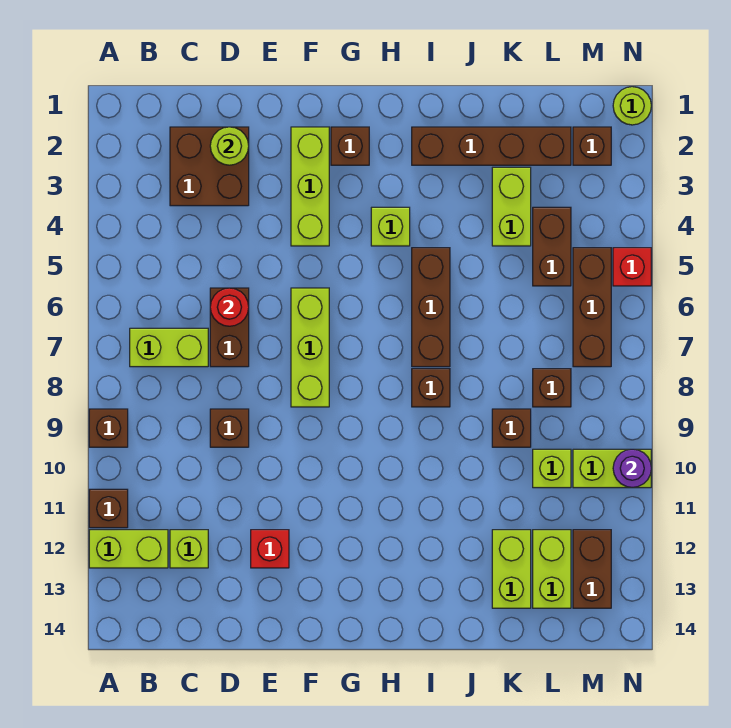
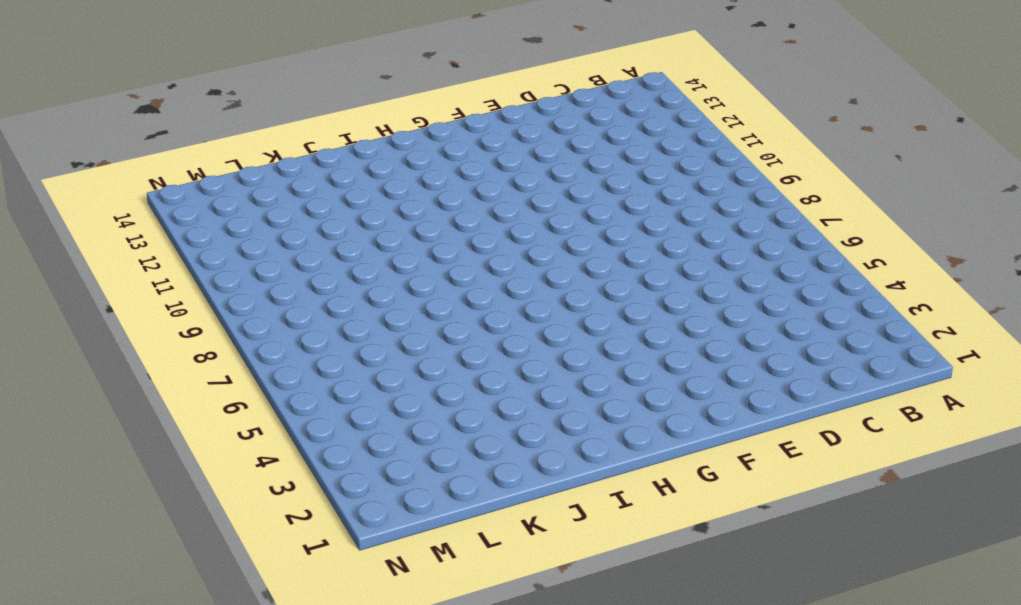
none -> brown 1x1 brick [89,409,128,447]
none -> brown 1x1 brick [89,489,128,528]
none -> lime 1x2 brick [89,530,168,568]
none -> lime 1x2 brick [130,328,208,367]

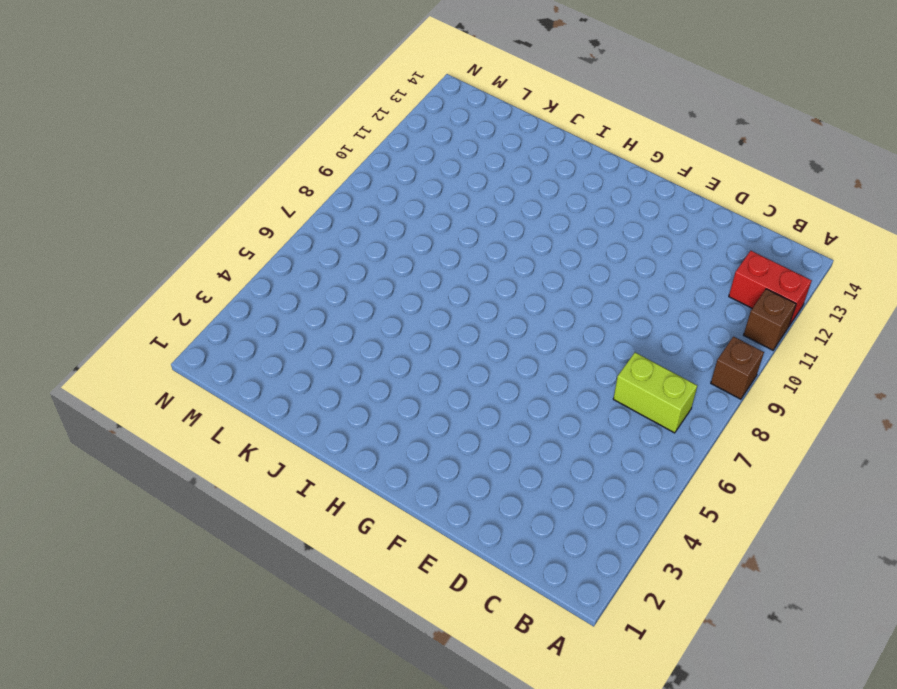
red 1x2 brick [729,251,812,326] -> lime 1x2 brick [89,530,168,568]
none -> brown 2x2 brick [170,127,249,206]
none -> lime 1x1 brick [170,530,208,568]
none -> brown 1x2 brick [210,288,249,367]
none -> brown 1x1 brick [210,409,249,447]

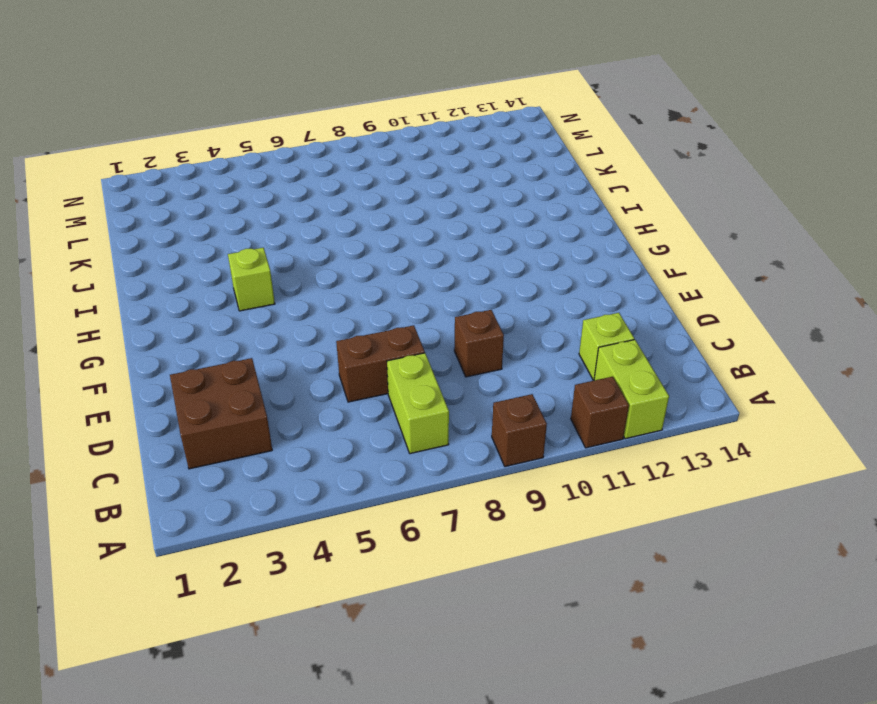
none -> red 1x1 brick [251,530,289,568]
none -> lime 1x3 brick [291,127,329,246]
none -> lime 1x3 brick [291,288,329,407]
none -> brown 1x1 brick [331,127,369,165]

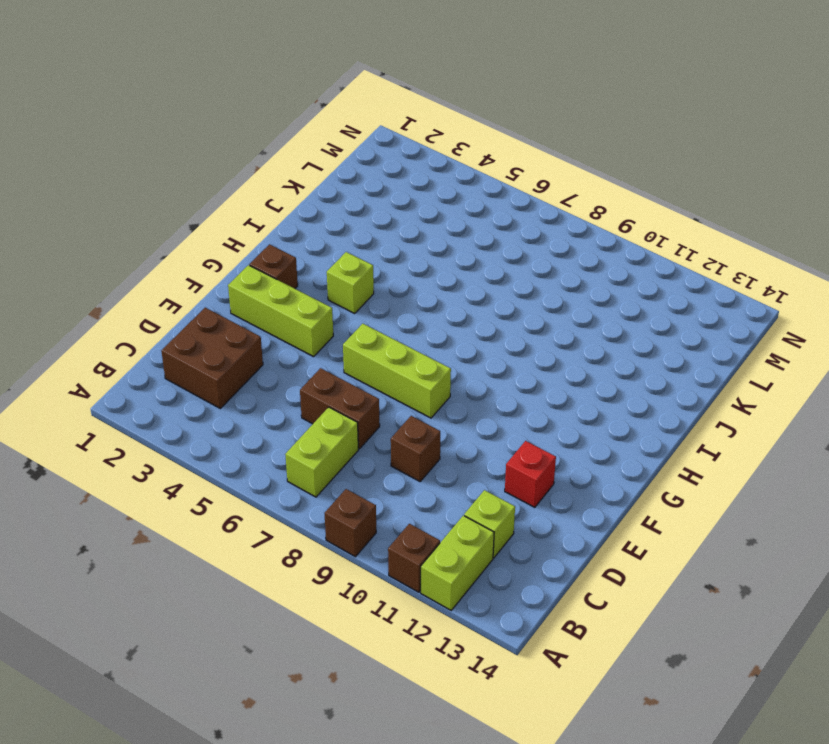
none -> brown 1x4 brick [412,127,571,165]
none -> brown 1x3 brick [412,248,450,367]
none -> brown 1x1 brick [412,369,450,407]
none -> lime 1x2 brick [492,167,531,246]

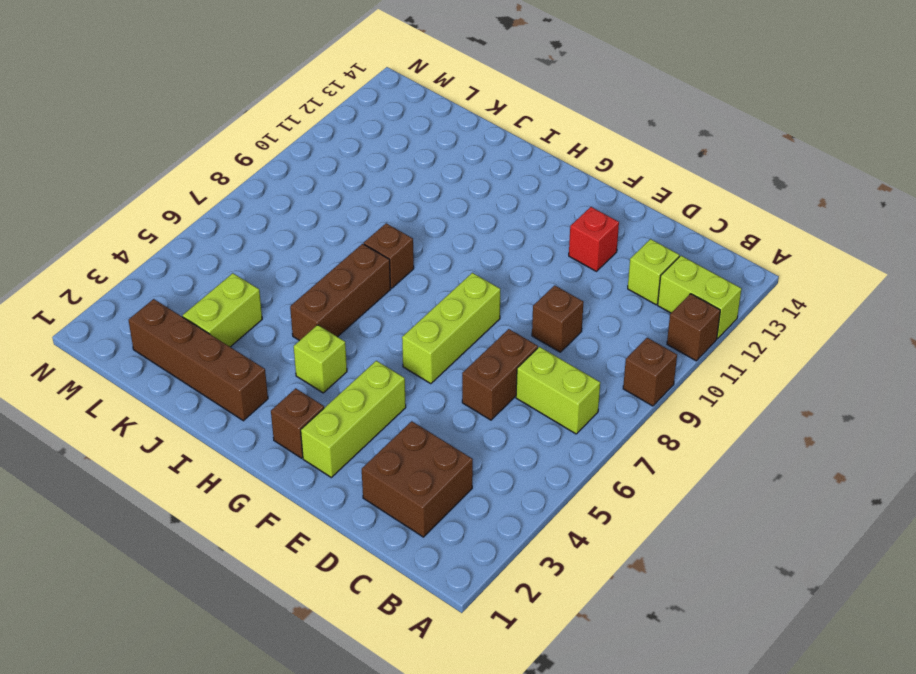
none -> brown 1x1 brick [492,409,531,447]
none -> lime 1x2 brick [492,530,531,608]
none -> brown 1x2 brick [533,207,571,286]
none -> brown 1x1 brick [533,369,571,407]

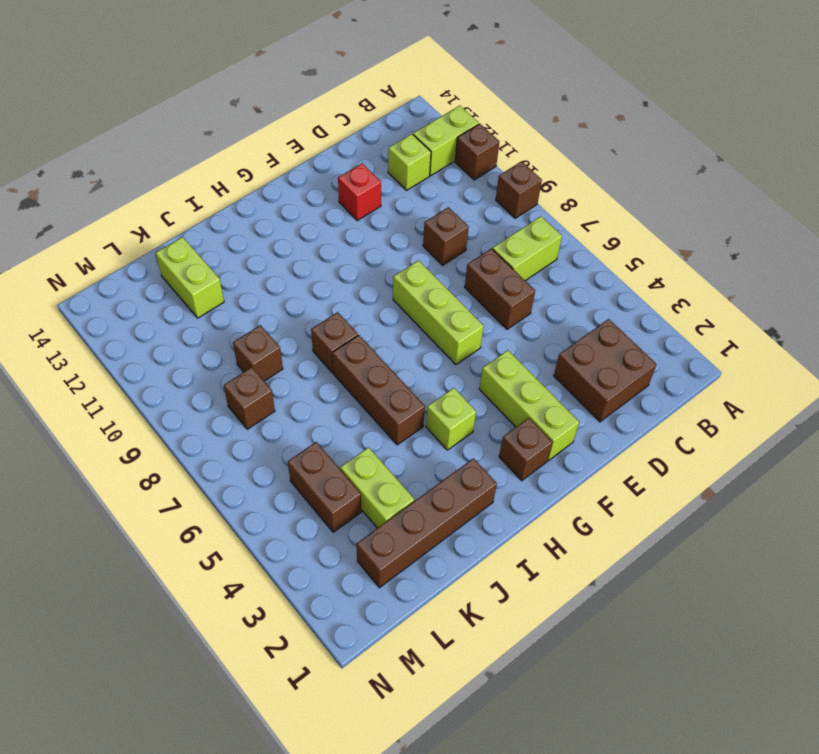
none -> lime 1x1 brick [533,449,571,488]
none -> lime 1x2 brick [533,530,571,608]
none -> brown 1x1 brick [573,127,611,165]
none -> brown 1x3 brick [573,248,611,367]

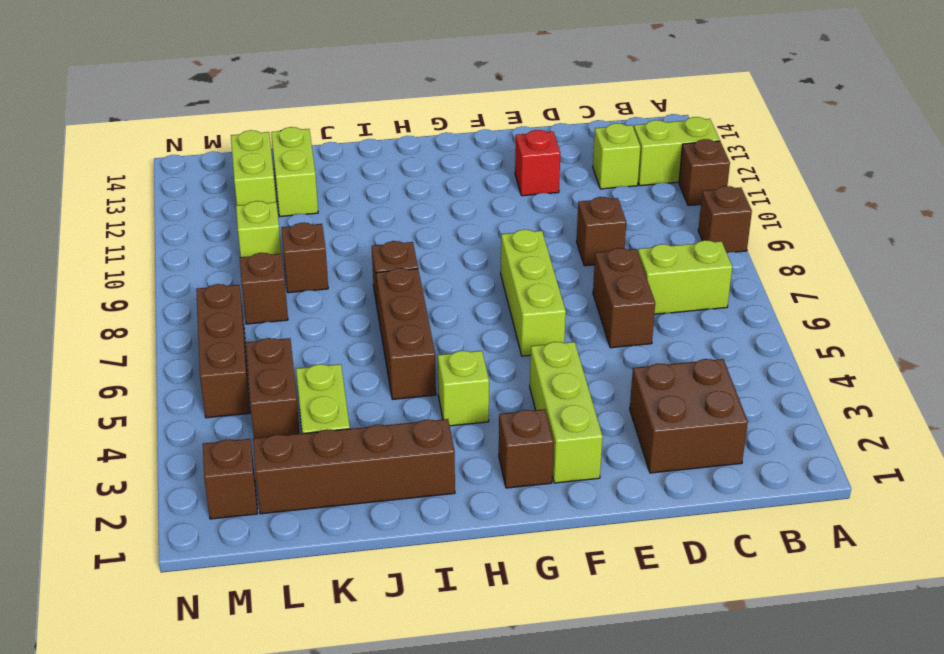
none -> lime 1x2 brick [573,449,651,488]
none -> brown 1x2 brick [573,530,611,608]
none -> lime 1x1 round brick [613,87,651,125]
none -> red 1x1 brick [613,248,651,286]

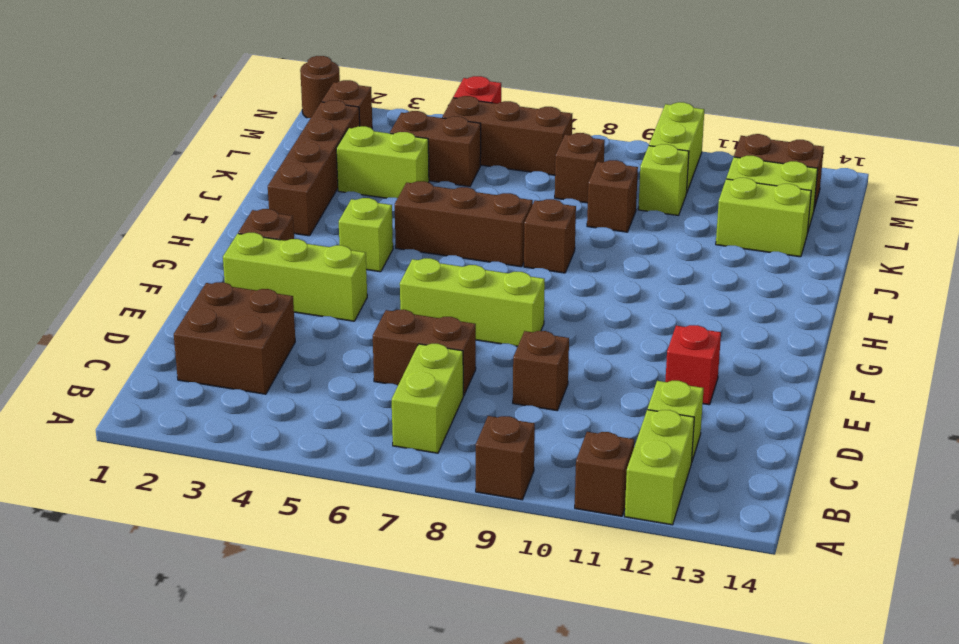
brown 1x1 round brick [300,56,340,118] -> lime 1x1 round brick [613,87,651,125]
none -> lime 1x1 round brick [210,127,249,165]
none -> red 1x1 round brick [210,288,249,326]
none -> purple 1x1 round brick [613,449,651,488]

